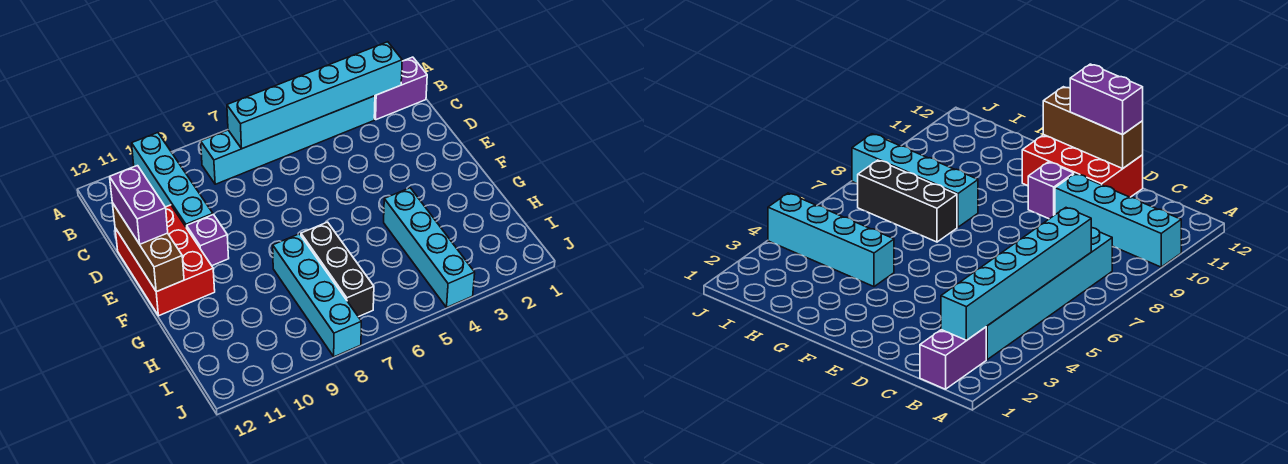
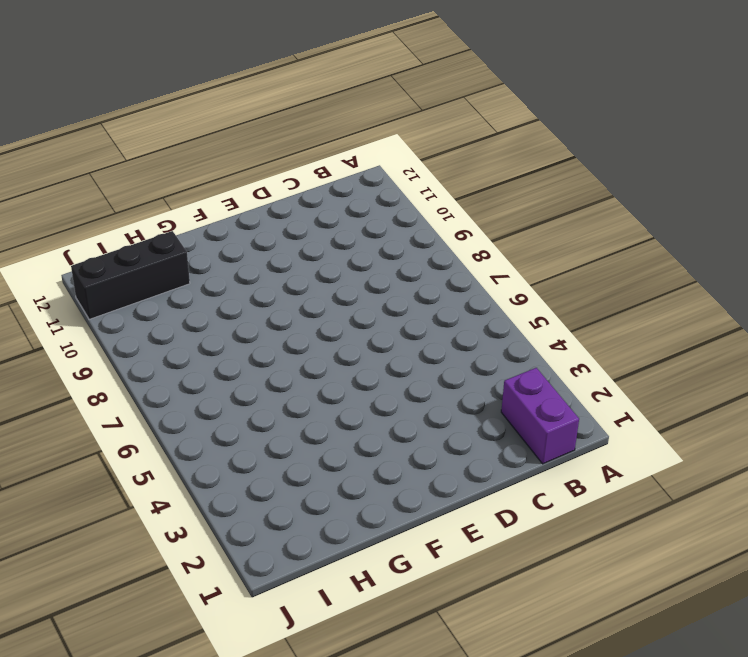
black 1x3 brick [71,231,190,319] -> black 1x3 brick moved to [301,222,374,317]
none -> cyan 1x4 brick [132,133,213,228]
none -> cyan 1x6 brick [201,96,375,184]

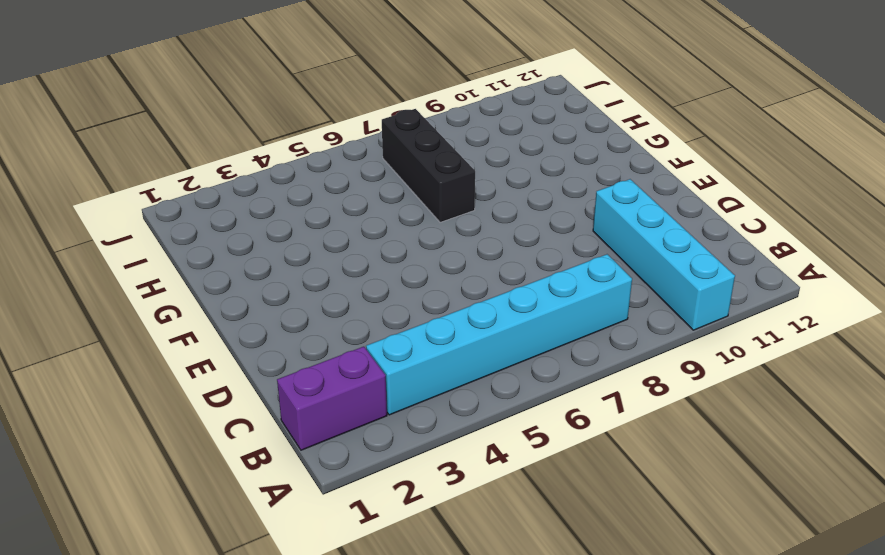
none -> red 2x3 brick [115,205,215,316]
none -> purple 1x1 brick [187,215,229,266]

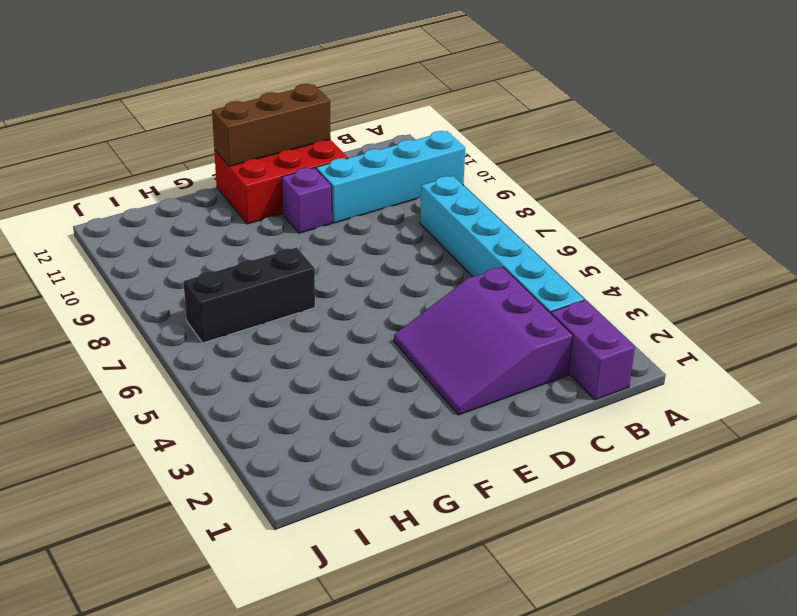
purple 3x3 slope [394,267,573,415] -> none
none -> cyan 1x4 brick [384,188,475,307]
none -> cyan 1x4 brick [273,234,361,357]

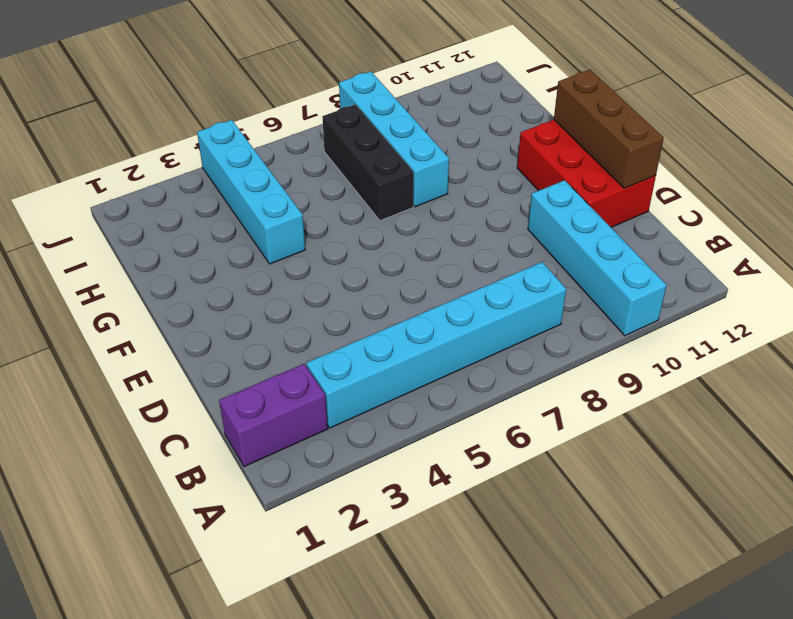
none -> purple 1x1 brick [187,215,229,266]
none -> cyan 1x6 brick [227,42,402,149]

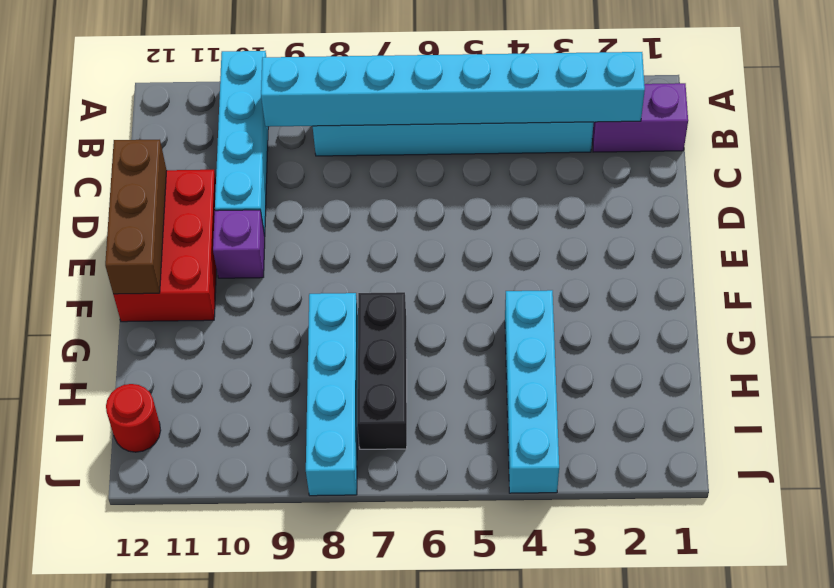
cyan 1x8 brick [261,52,645,127] -> cyan 1x6 brick [227,42,402,149]
red 1x1 round brick [106,384,161,452] -> none
none -> purple 1x2 brick [110,166,168,244]

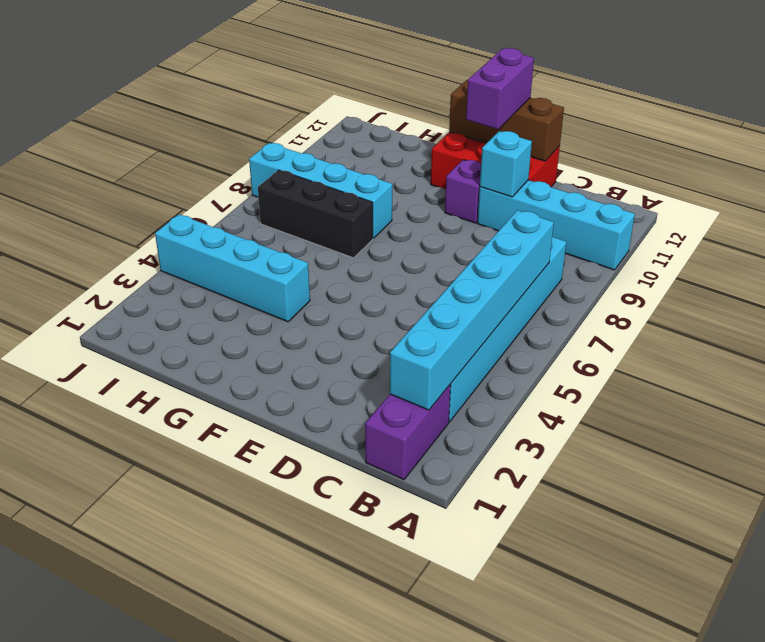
cyan 1x1 brick [480,131,532,197] -> none
purple 1x2 brick [466,48,534,129] -> purple 1x2 brick turned to [110,166,168,244]

